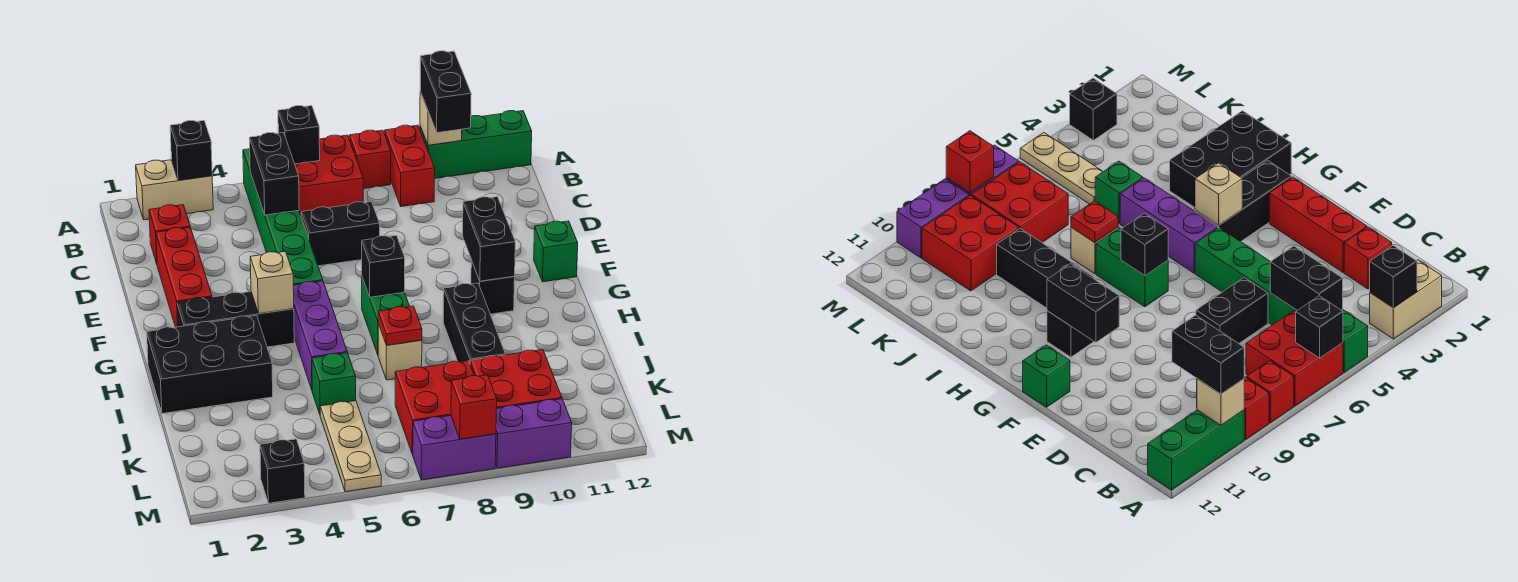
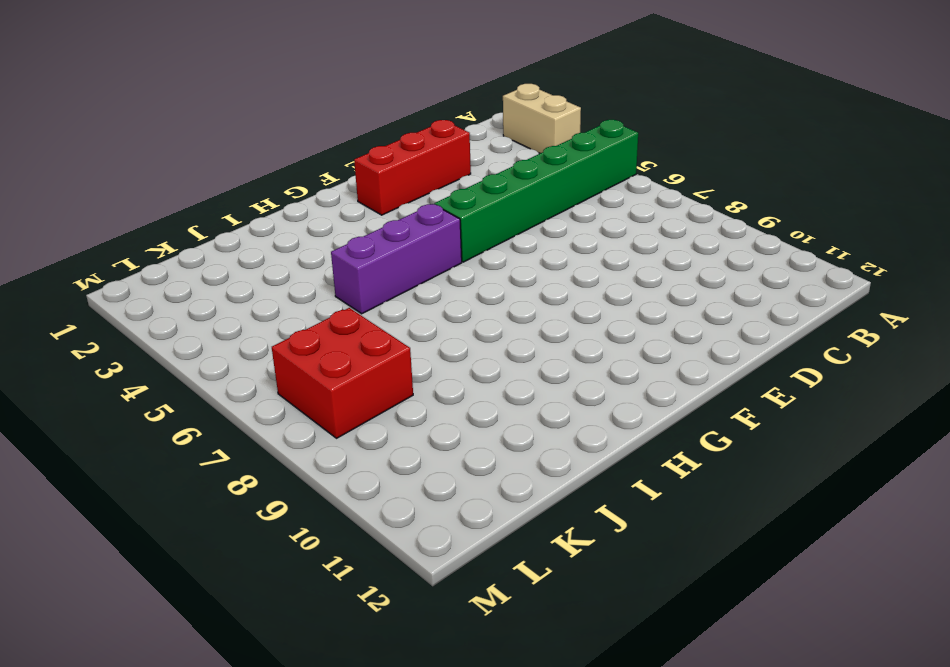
none -> red 2x2 brick [295,135,363,214]
none -> red 1x1 brick [349,130,391,189]
none -> red 1x2 brick [385,125,435,206]
none -> green 1x3 brick [420,111,532,179]

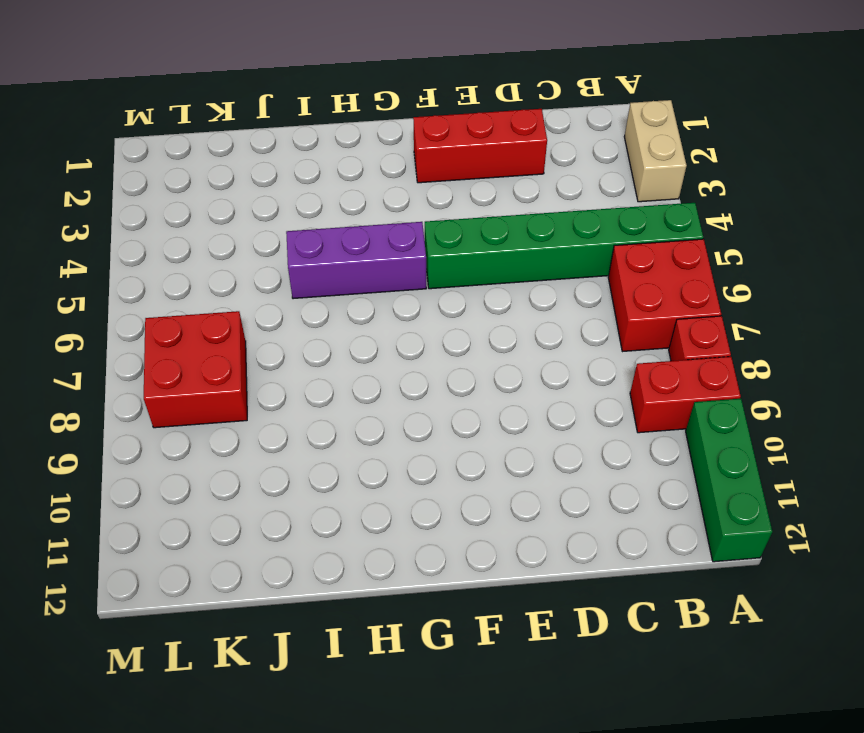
none -> red 1x1 brick [149,205,190,264]
none -> black 1x2 brick [301,202,380,266]
none -> green 1x1 brick [534,221,578,282]
none -> black 1x3 brick [177,292,294,347]

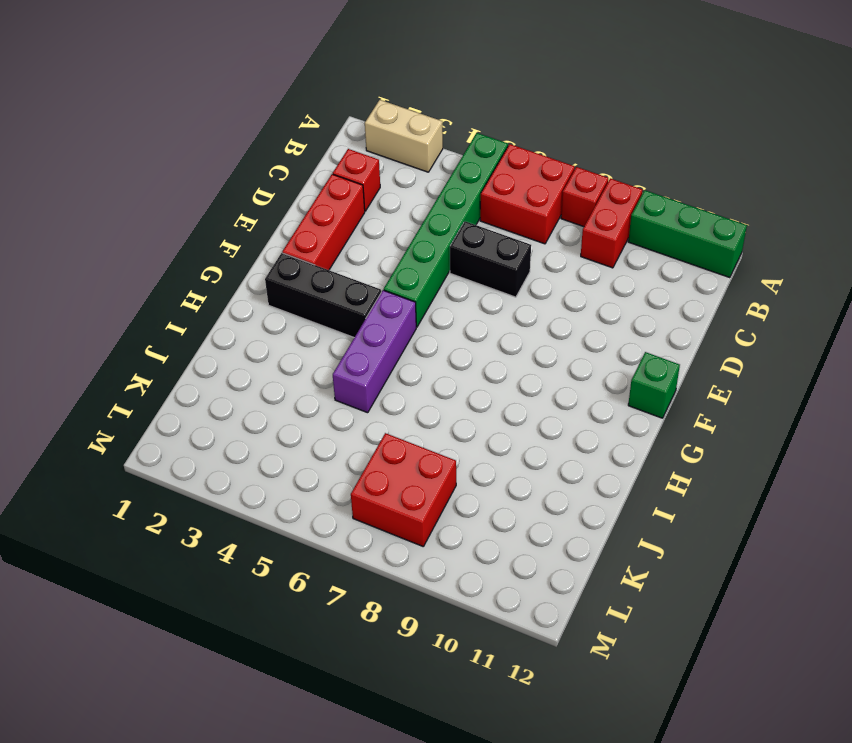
none -> green 1x2 brick [362,278,410,355]
none -> black 1x1 brick [471,260,515,314]
none -> black 2x3 brick [147,316,273,414]
none -> black 1x3 brick [443,283,505,363]

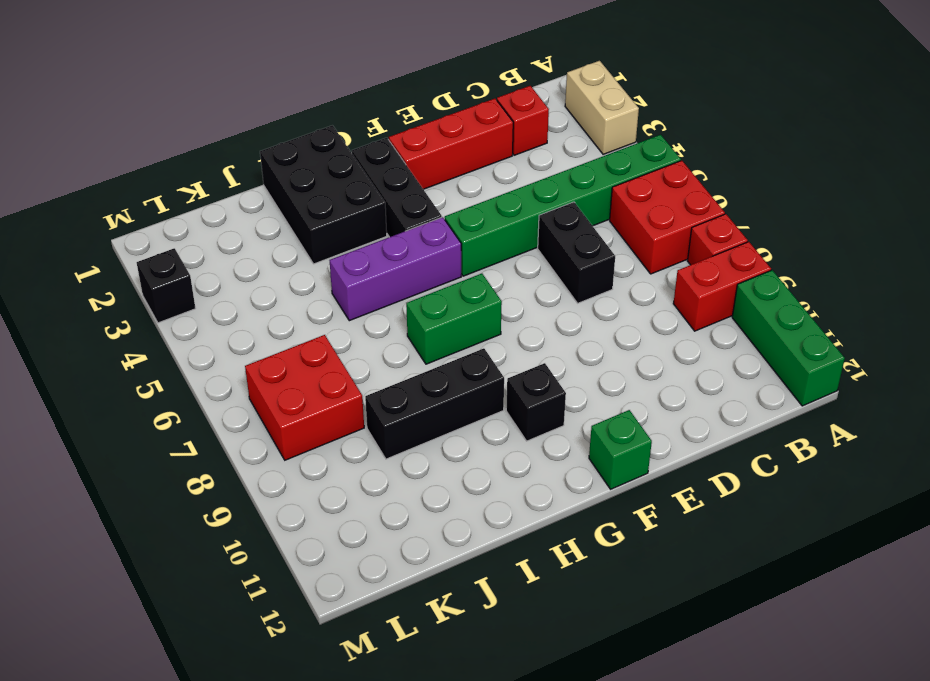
none -> tan 1x1 brick [378,324,422,380]
none -> green 1x1 brick [312,353,356,414]
none -> tan 1x3 plate [320,401,381,492]
none -> red 2x2 brick [470,350,562,409]

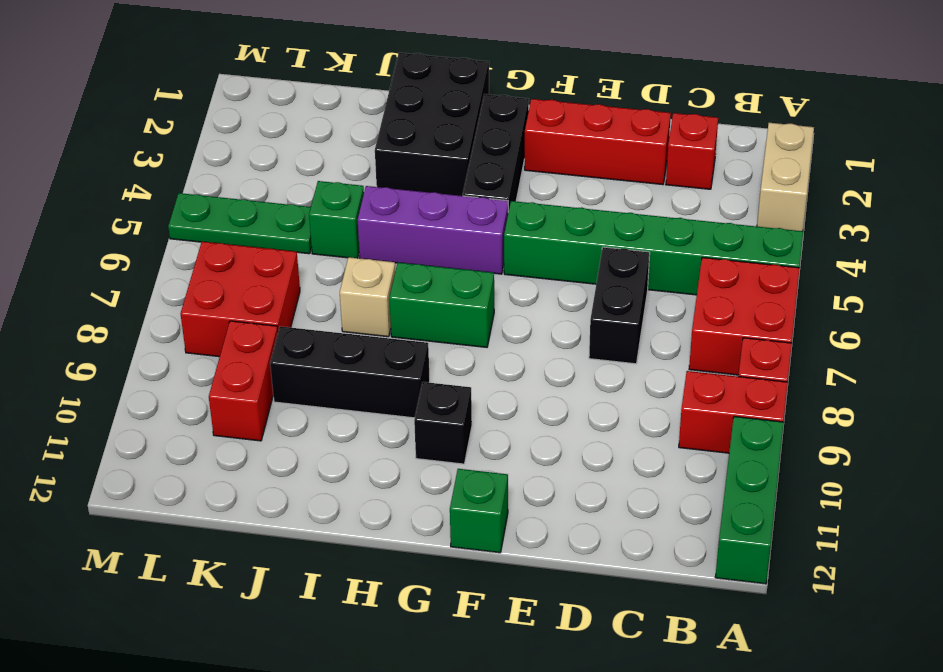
green 1x3 plate [168,193,312,254] -> tan 1x3 plate [320,401,381,492]
red 1x2 brick [209,321,278,441] -> red 2x2 brick [470,350,562,409]
none -> black 1x1 brick [260,439,305,503]
none -> purple 1x2 brick [413,416,496,480]
none -> purple 1x2 brick [495,399,572,468]
none -> black 1x1 brick [170,121,212,181]

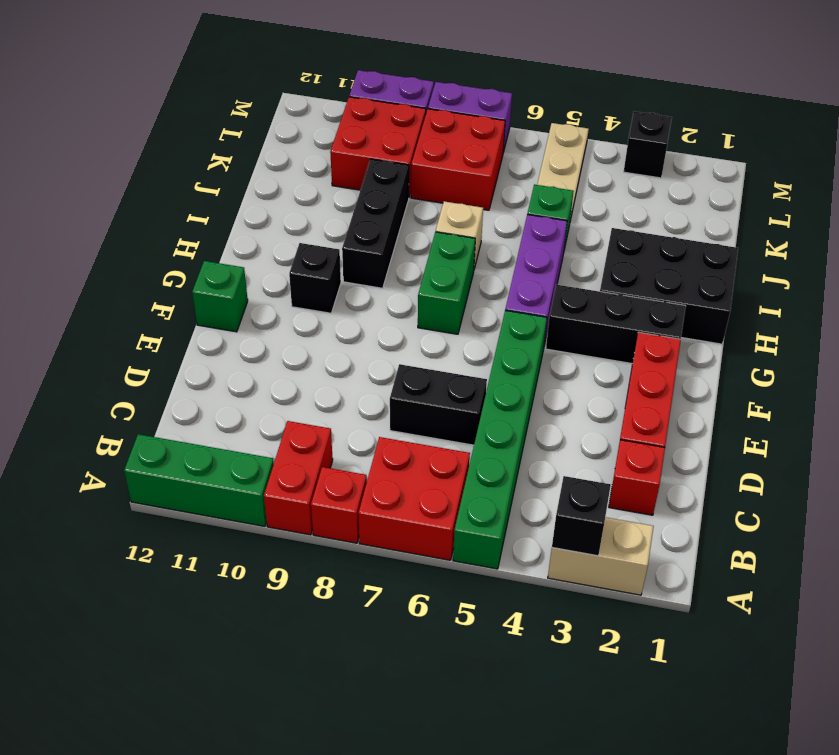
none -> black 1x1 brick [278,106,320,164]
none -> tan 1x1 brick [420,92,462,145]
none -> black 1x2 brick [249,133,299,215]
none -> black 1x2 brick [463,197,515,281]

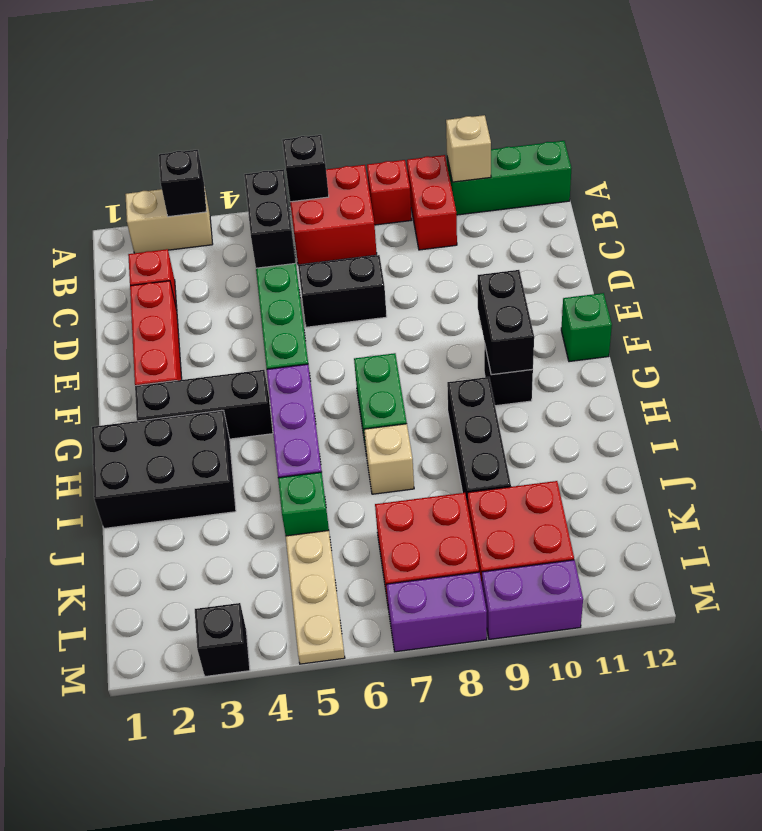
none -> tan 1x1 brick [250,251,294,314]
none -> black 1x1 brick [362,235,405,297]
none -> red 1x1 plate [378,306,422,345]
none -> red 1x1 brick [451,375,497,439]

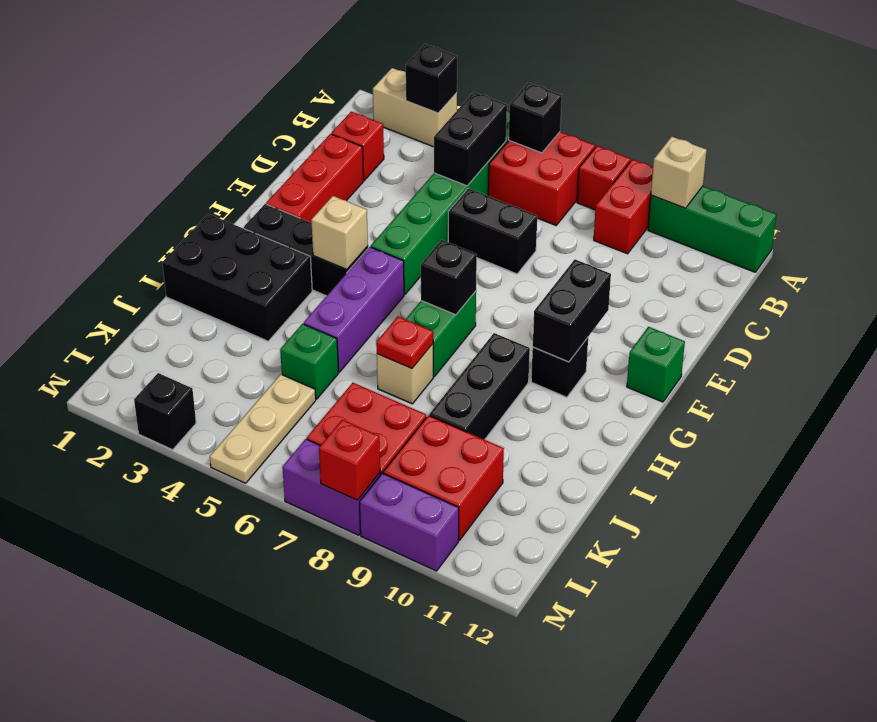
none -> black 1x2 brick [420,51,471,133]

